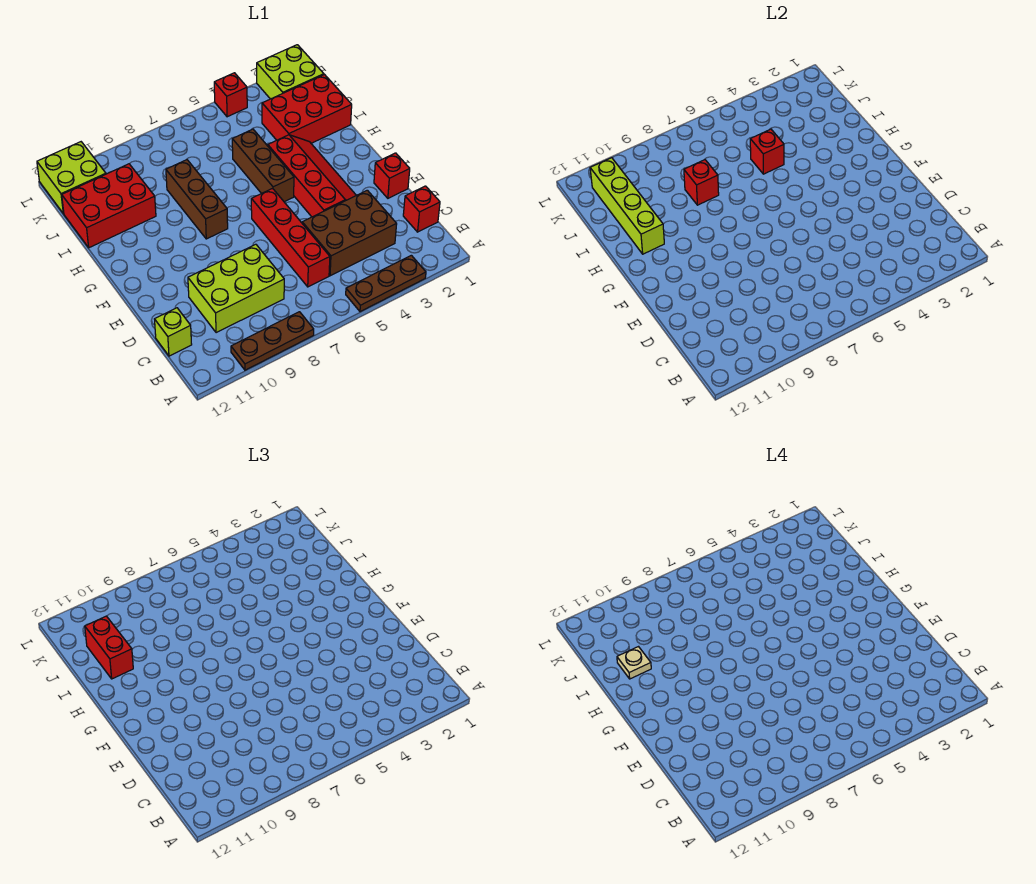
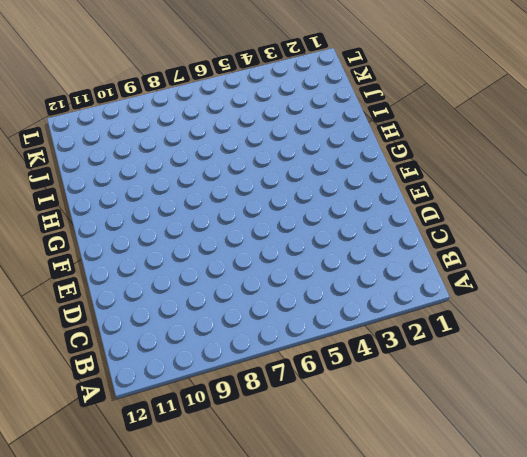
none -> brown 1x3 plate [346,255,426,312]
none -> brown 1x3 plate [231,312,314,370]
none -> red 1x1 brick [403,186,440,232]

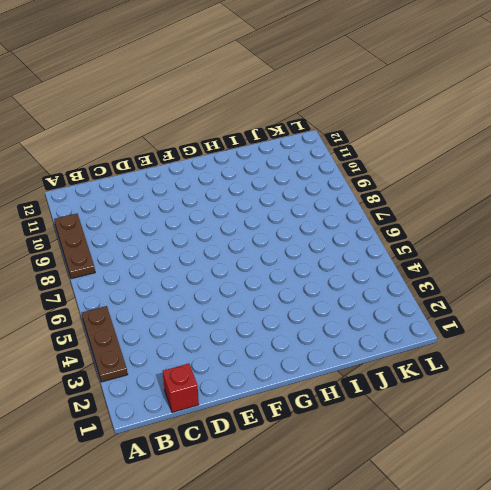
none -> brown 2x3 brick [302,190,397,276]
none -> red 1x4 brick [251,189,330,287]
none -> lime 2x3 brick [188,244,284,333]

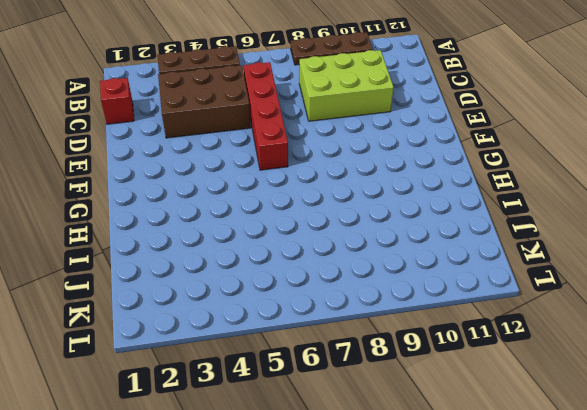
none -> lime 1x1 brick [155,308,192,356]
none -> red 1x1 brick [374,153,410,198]
none -> red 2x4 slope [268,135,356,217]

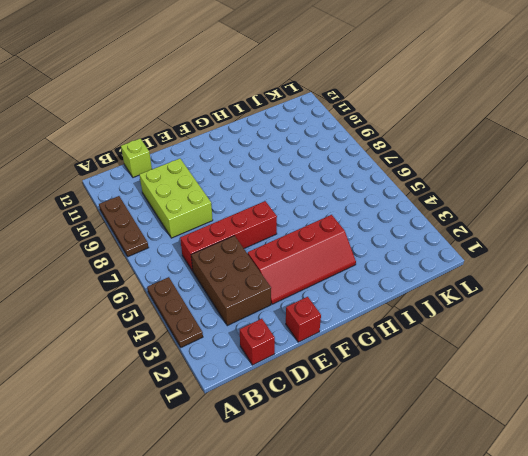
none -> brown 1x3 brick [232,129,294,202]
none -> brown 1x3 brick [166,160,228,239]
none -> red 2x3 brick [262,75,352,143]

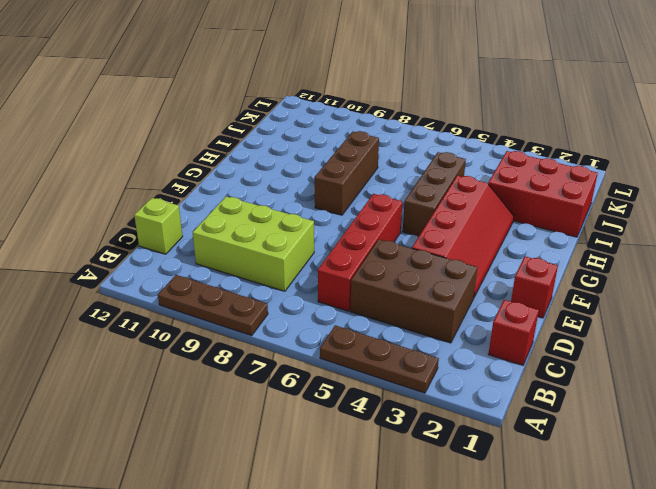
none -> red 2x3 brick [62,164,156,248]
none -> lime 2x2 brick [257,45,324,99]
none -> lime 2x2 brick [37,142,106,214]

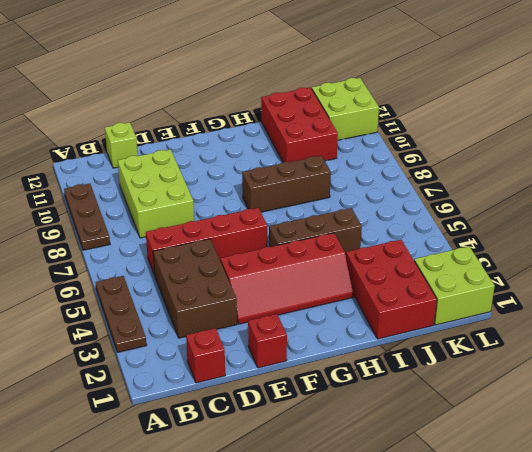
none -> red 1x1 brick [214,73,247,117]
none -> lime 1x4 brick [590,158,664,254]
none -> red 1x1 brick [750,129,784,174]

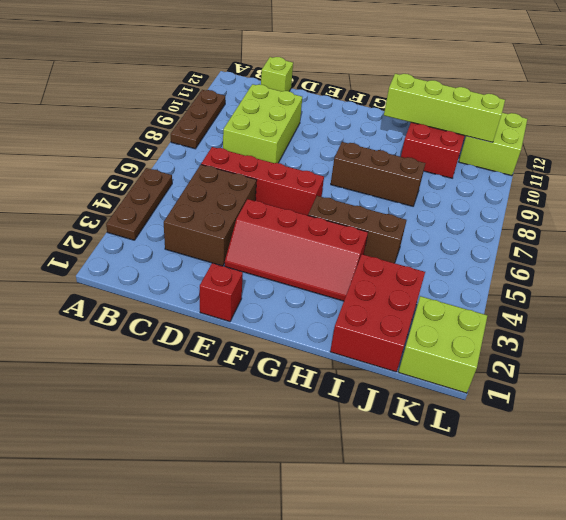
none -> red 1x1 brick [403,186,440,232]
none -> red 1x1 brick [214,73,247,117]
none -> red 1x1 brick [750,129,784,174]

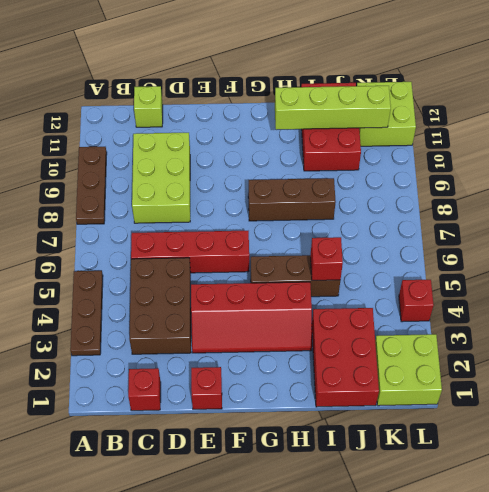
none -> red 1x1 brick [684,160,719,205]
none -> red 1x2 brick [85,616,133,679]
none -> tan 1x1 plate [617,647,651,679]

